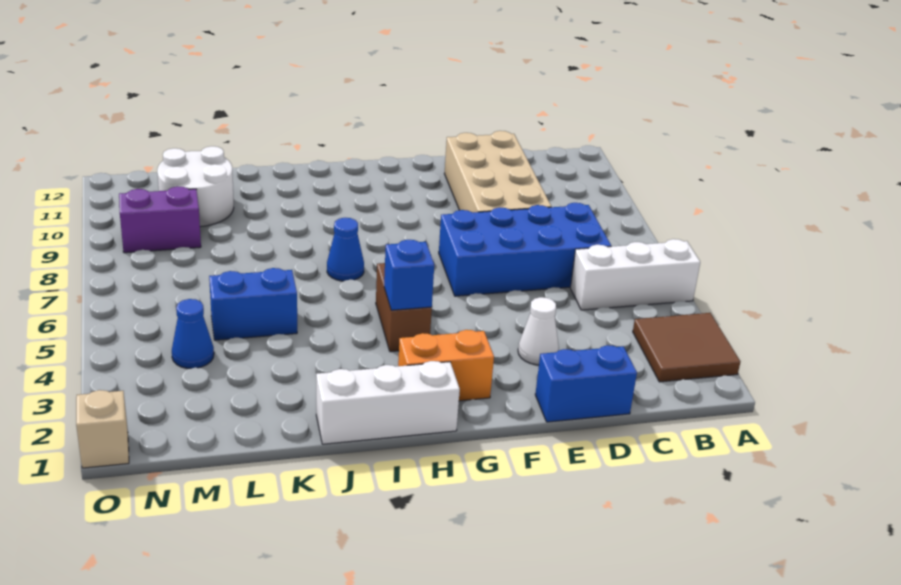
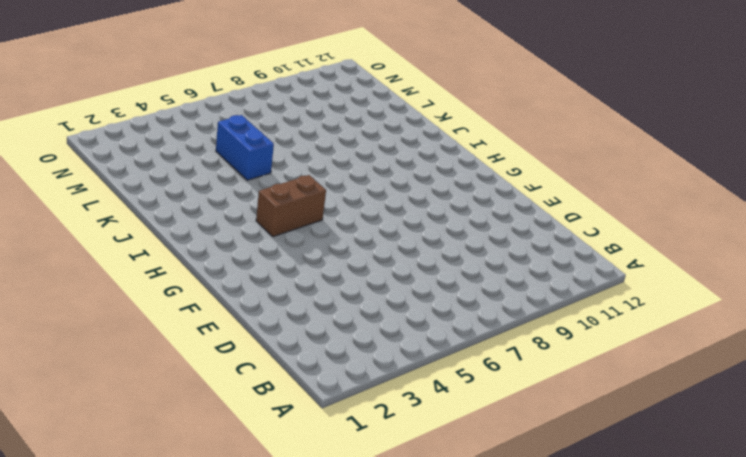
none -> brown 2x2 tile [633,313,740,382]
none -> white 1x3 brick [570,239,700,310]
none -> blue 2x4 brick [439,203,611,296]

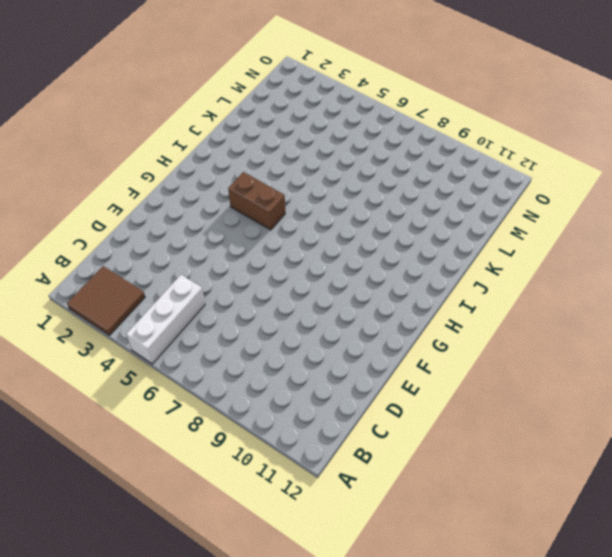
none -> blue 2x4 brick [439,203,611,296]
none -> blue 1x2 brick [535,345,637,422]
none -> tan 2x4 brick [444,131,551,212]

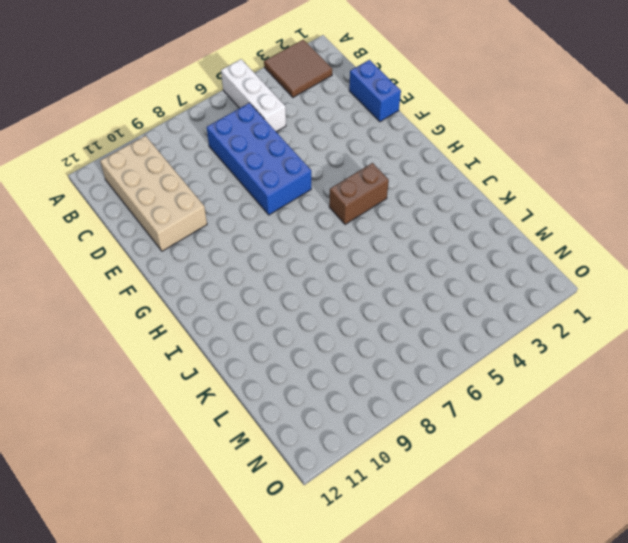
tan 2x4 brick [100,136,207,251] -> tan 2x4 brick turned to [444,131,551,212]
none -> white 1x1 cone [518,297,559,365]
none -> orange 1x2 brick [398,330,494,401]
none -> white 1x3 brick [316,361,460,444]

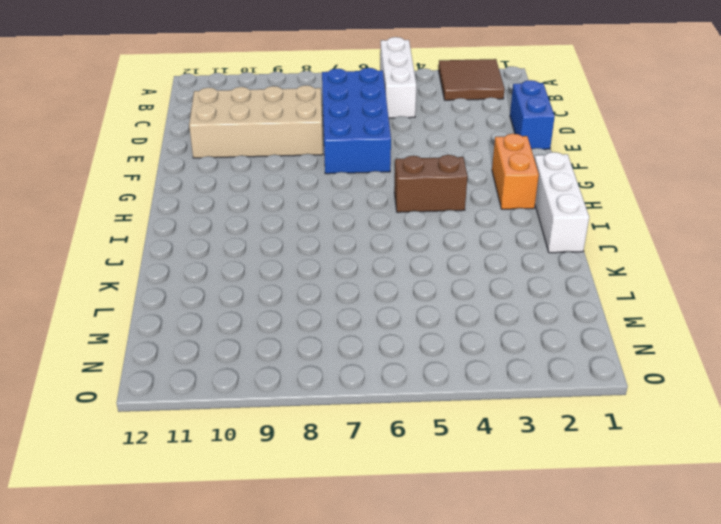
none -> white 1x1 cone [518,297,559,365]
none -> blue 1x1 cone [327,218,364,281]
none -> blue 1x2 brick [209,268,297,340]

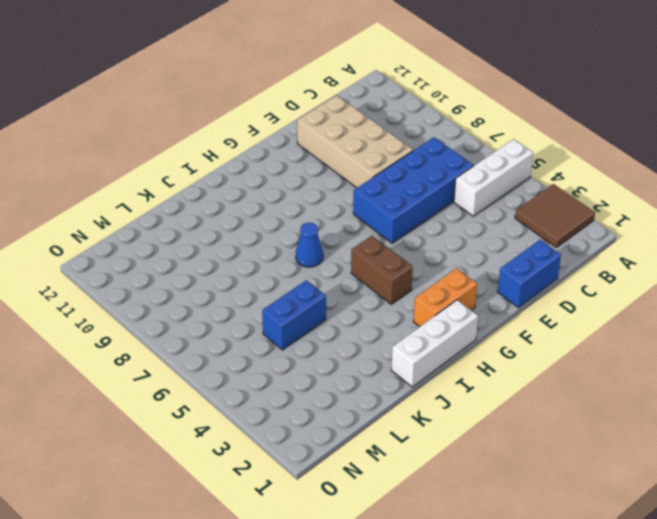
none -> white 1x1 cone [518,297,559,365]
none -> white 2x2 round brick [157,146,234,227]
none -> blue 1x1 cone [172,299,214,368]

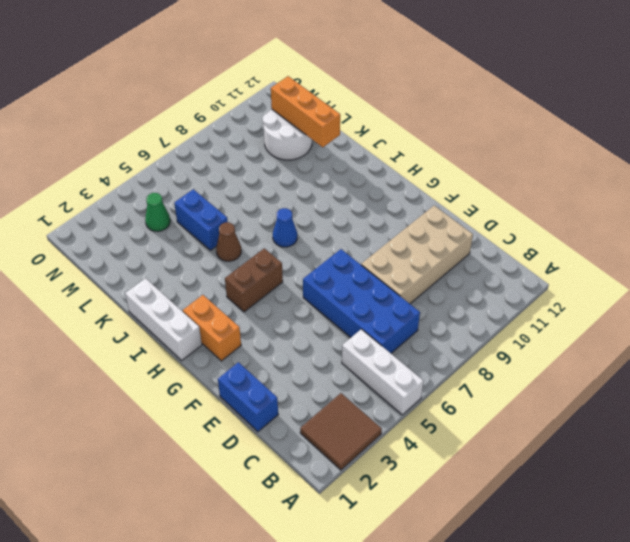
brown 1x1 cone [216,222,241,261] -> none
orange 1x3 brick [271,76,340,147] -> none
green 1x1 cone [145,193,170,231] -> blue 1x1 cone [172,299,214,368]
none -> white 1x1 cone [518,297,559,365]
none -> purple 1x2 brick [119,186,201,253]
none -> tan 1x1 brick [76,390,129,468]

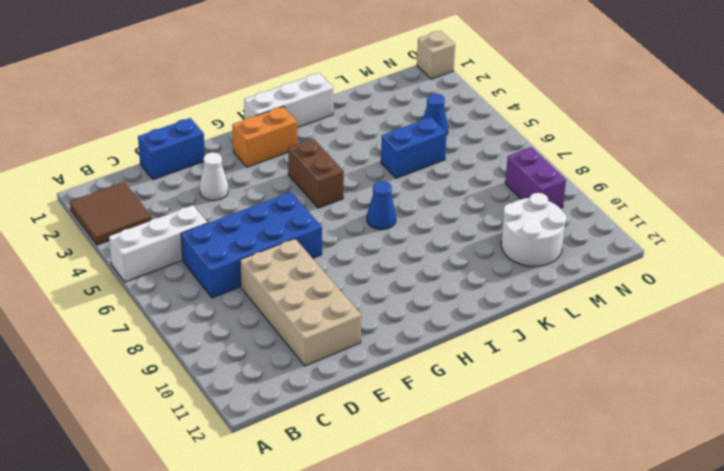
purple 1x2 brick [505,147,566,208] -> purple 1x2 brick turned to [119,186,201,253]
none -> blue 1x1 brick [384,240,434,310]

